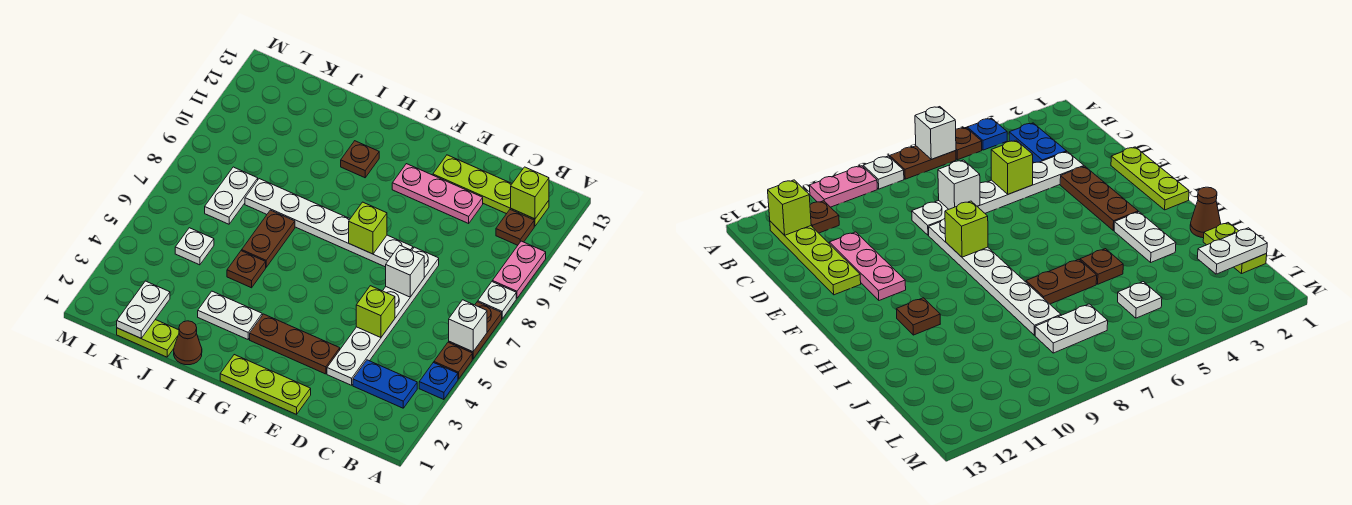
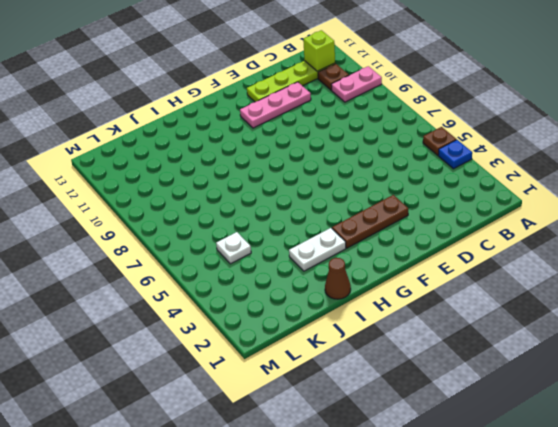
pink 1x2 plate [331,66,382,102] -> pink 1x2 plate turned to [492,241,546,298]
none -> brown 1x2 plate [449,302,502,359]
none -> white 1x1 plate [478,282,516,318]
none -> blue 1x2 plate [353,360,417,408]

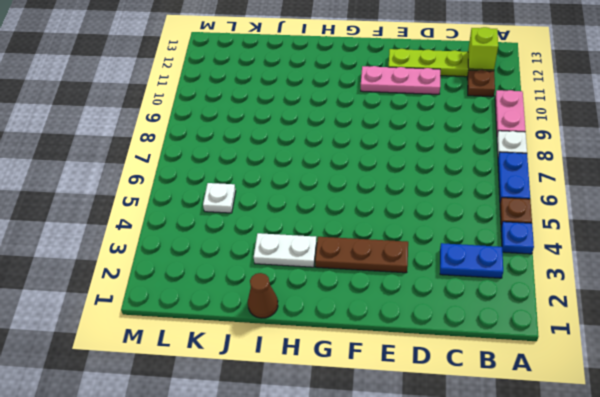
blue 1x2 plate [498,152,530,202] -> brown 1x2 plate [449,302,502,359]
none -> white 1x6 plate [327,247,439,385]
none -> lime 1x3 plate [220,355,311,414]
none -> white 1x6 plate [245,179,413,267]

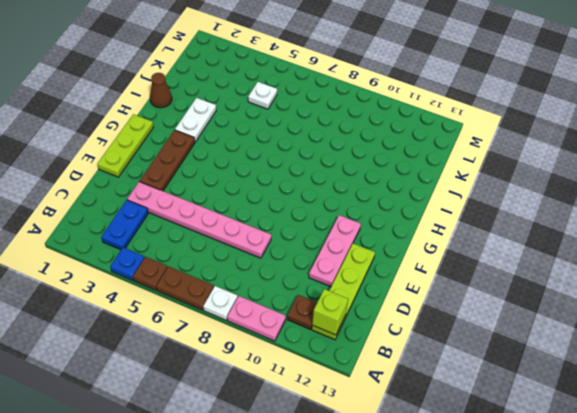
pink 1x6 plate [127,182,271,258] -> white 1x6 plate [327,247,439,385]
none -> white 1x6 plate [245,179,413,267]
none -> brown 1x1 plate [341,141,379,178]
none -> brown 1x1 plate [227,251,266,288]

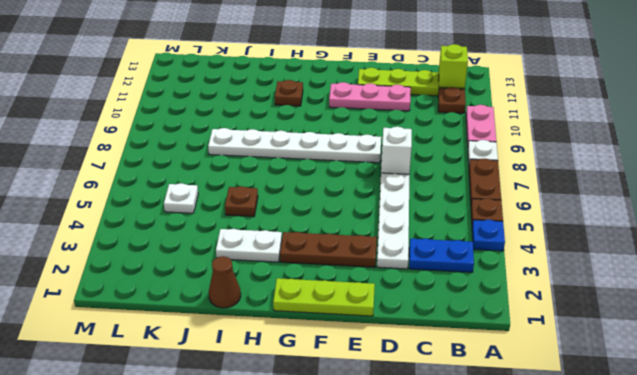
none -> brown 1x2 plate [242,210,295,267]
none -> lime 1x2 plate [117,320,179,357]
none -> white 1x2 plate [205,167,258,224]

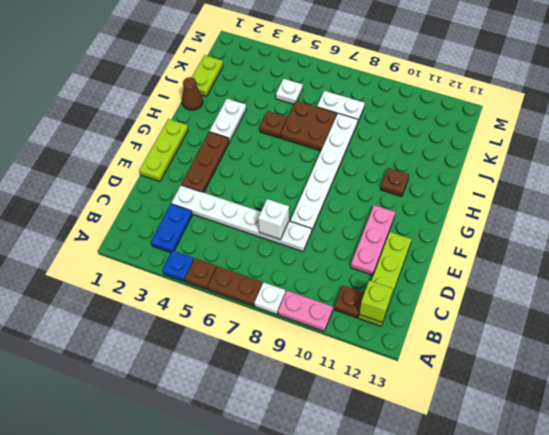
brown 2x2 plate [280,101,337,151] -> brown 1x2 plate [242,210,295,267]
none -> white 1x1 brick [449,300,487,352]
none -> lime 1x1 brick [356,286,395,338]
none -> lime 1x1 brick [349,202,387,254]

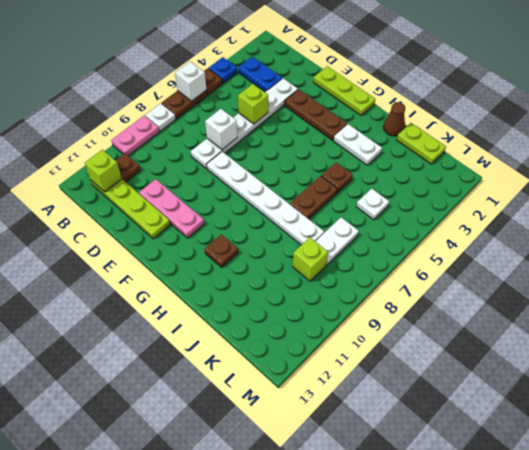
lime 1x1 brick [293,238,328,281] -> lime 1x1 brick moved to [349,202,387,254]
none -> white 1x2 plate [117,281,170,338]

